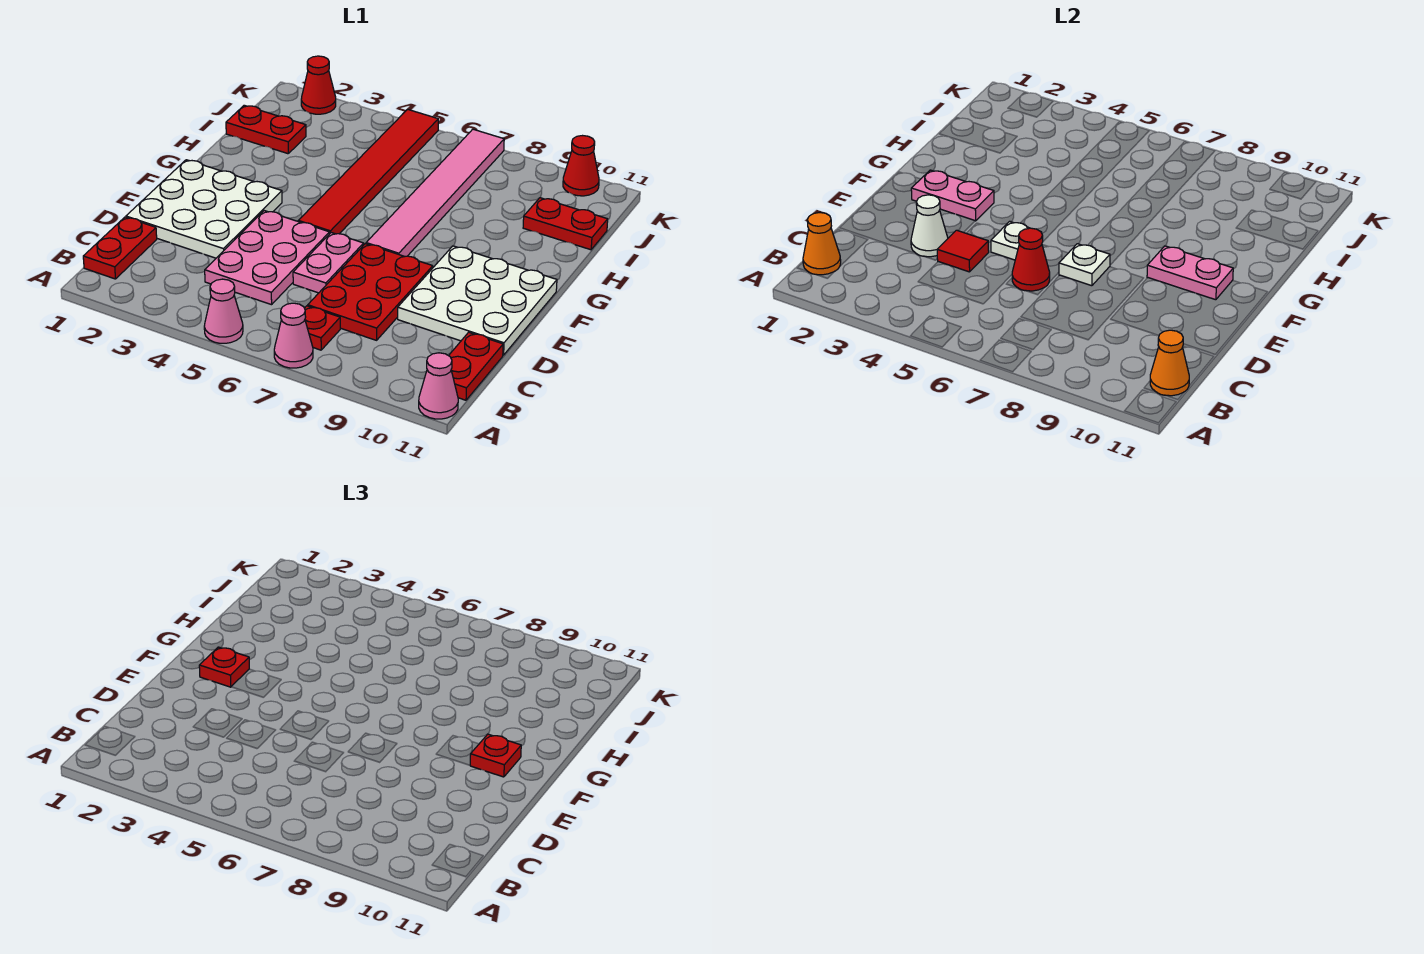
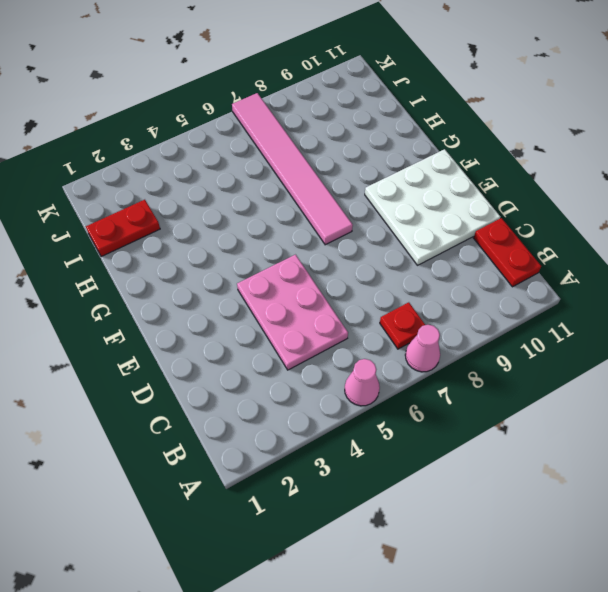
none -> pink 1x1 cone [419,353,458,419]
none -> red 1x2 plate [83,217,157,279]
none -> red 2x3 plate [308,244,433,340]

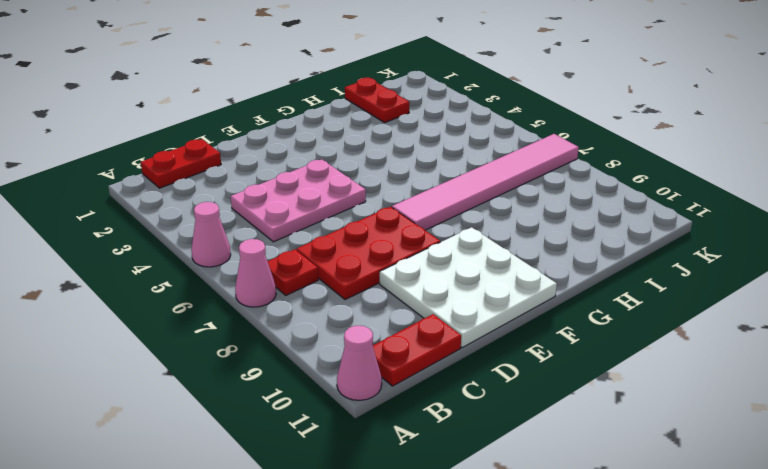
none -> white 3x3 plate [126,160,282,258]
none -> pink 1x2 plate [293,233,364,293]
none -> red 1x6 tile [298,109,438,234]

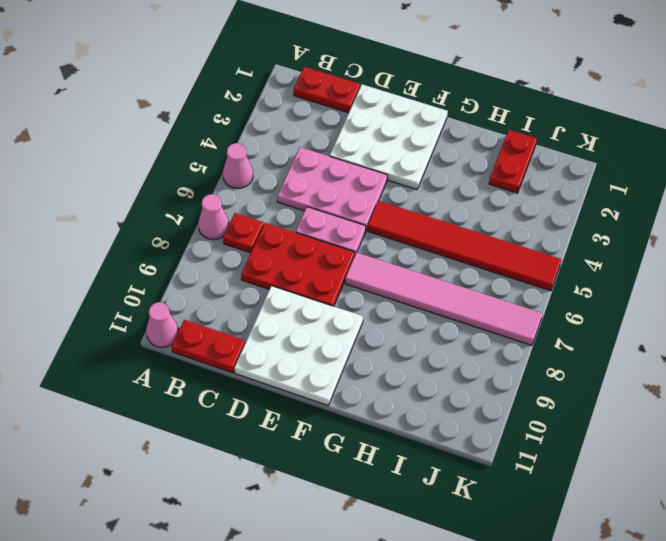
none -> red 1x2 plate [523,198,608,250]
none -> red 1x1 cone [301,56,336,114]
none -> red 1x1 cone [563,136,599,196]

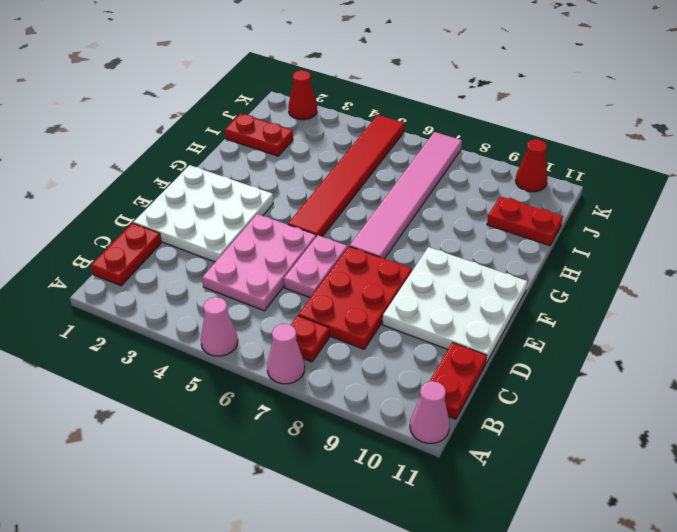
none -> orange 1x1 cone [803,213,841,275]
none -> orange 1x1 cone [1150,330,1189,396]
none -> white 1x1 cone [911,195,948,257]

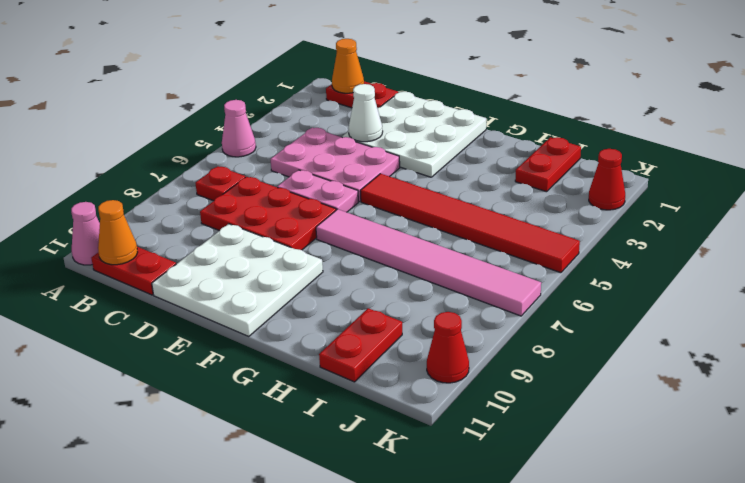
none -> pink 1x1 cone [274,303,313,368]
none -> red 1x1 tile [937,230,989,272]
none -> red 1x1 cone [1012,228,1050,291]

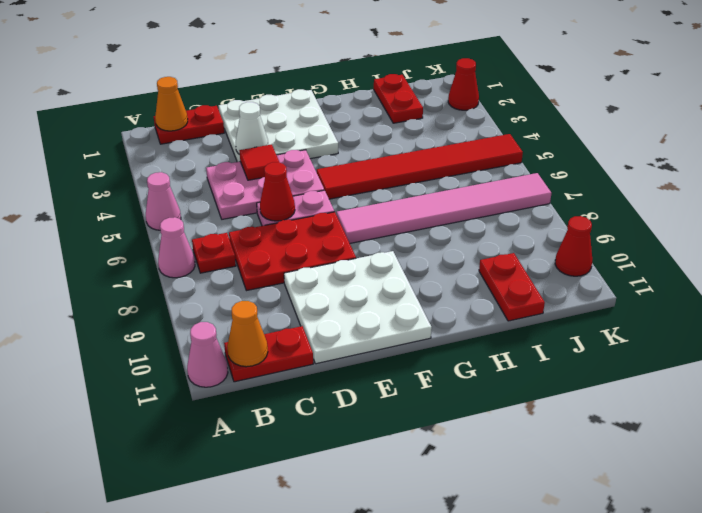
none -> white 1x1 plate [991,221,1042,260]
none -> white 1x1 plate [1059,244,1110,286]
none -> pink 1x2 plate [911,170,994,221]

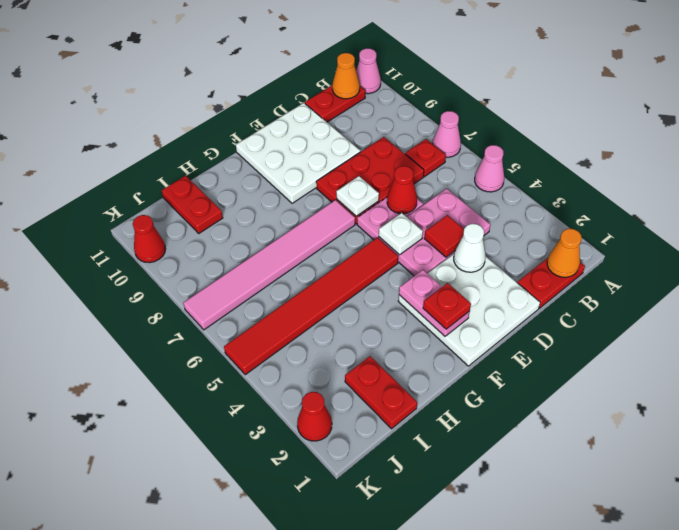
none -> pink 1x2 plate [1147,246,1233,300]
none -> red 1x1 plate [470,734,521,777]

